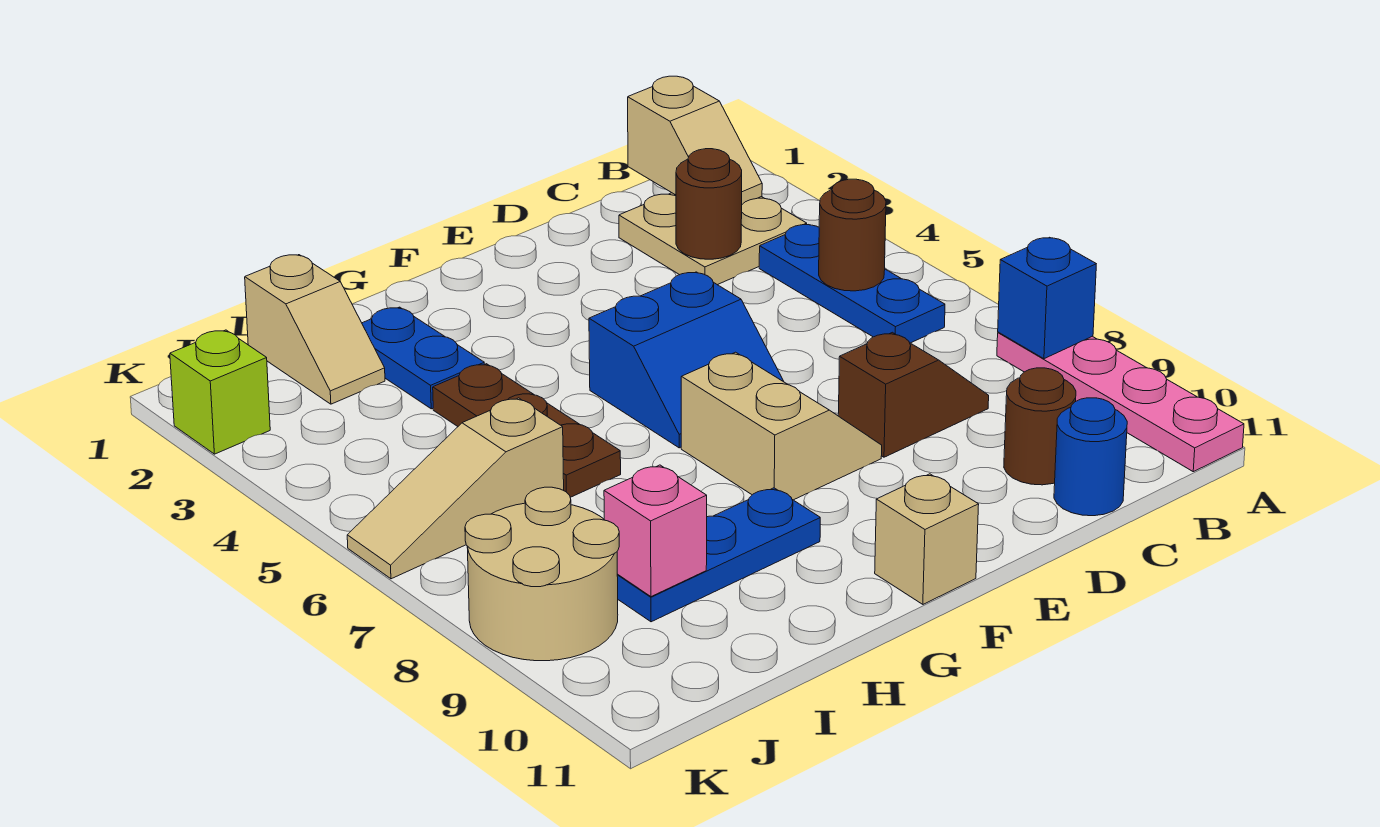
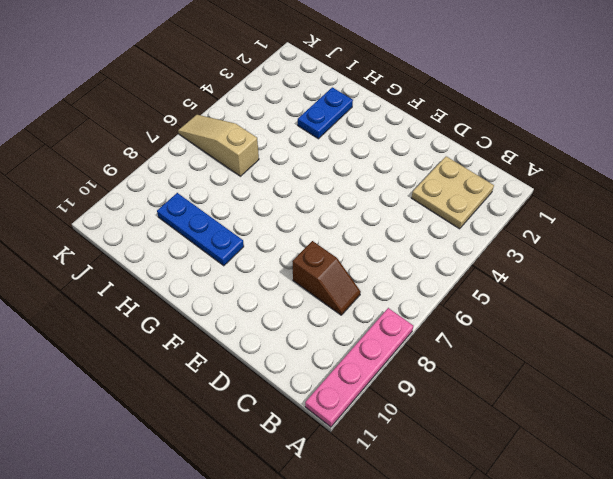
none -> blue 1x3 plate [759,225,945,343]
none -> brown 1x1 round brick [1004,368,1076,485]
none -> blue 1x1 round brick [1054,398,1127,516]

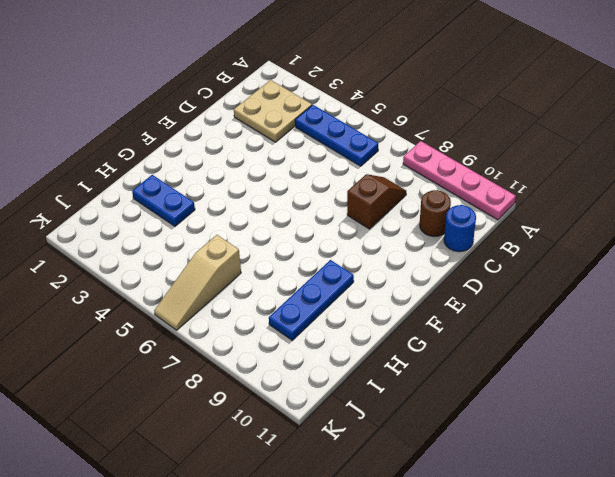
none -> blue 2x2 slope [589,272,784,448]
none -> tan 2x2 slope [681,352,882,500]
none -> tan 1x1 brick [875,474,979,604]

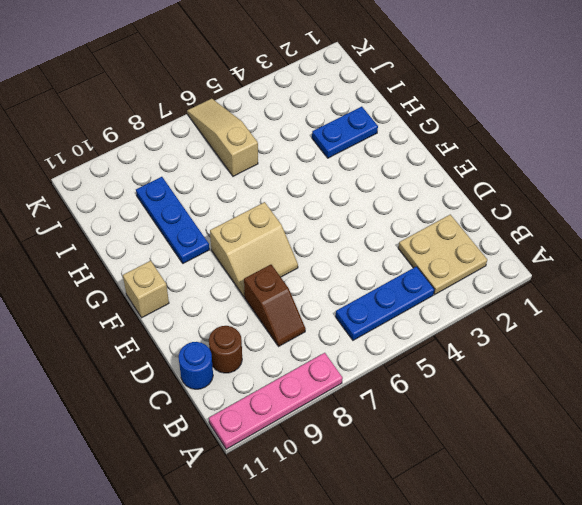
none -> blue 2x2 slope [589,272,784,448]
none -> brown 1x3 plate [433,364,621,497]
none -> tan 1x2 slope [245,255,385,404]

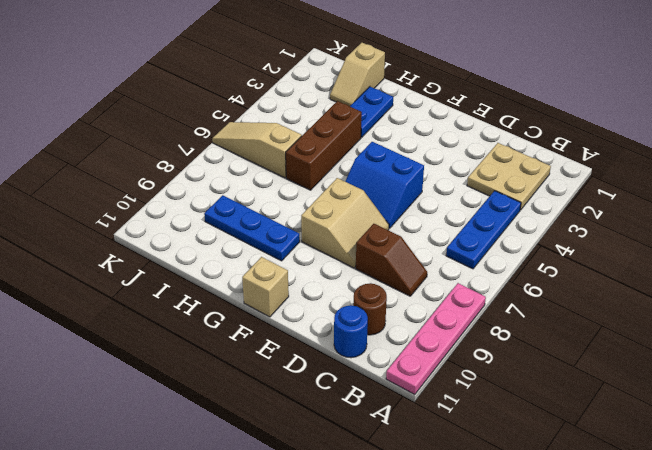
brown 1x3 brick [286,101,362,190] -> brown 1x3 plate [433,364,621,497]
none -> tan 2x2 round brick [465,487,619,661]
none -> lime 1x1 brick [170,330,270,454]
none -> blue 1x1 brick [998,237,1096,359]

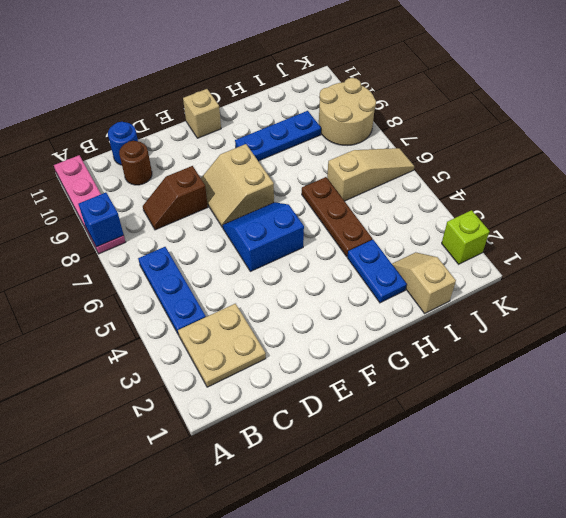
none -> tan 1x2 slope [628,76,762,204]
none -> brown 1x1 round brick [819,179,886,291]
none -> brown 1x1 round brick [676,149,742,259]

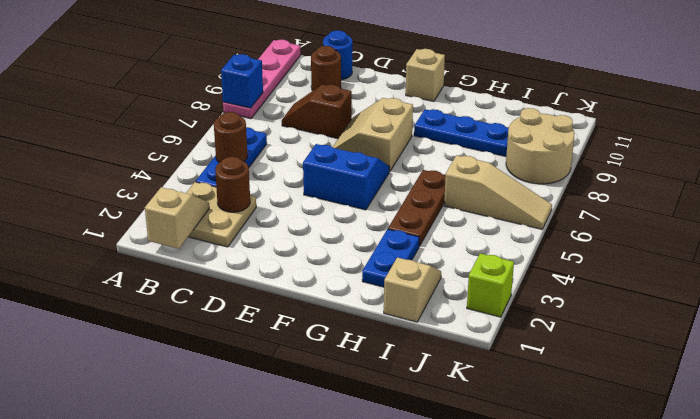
none -> pink 1x1 brick [604,465,707,597]

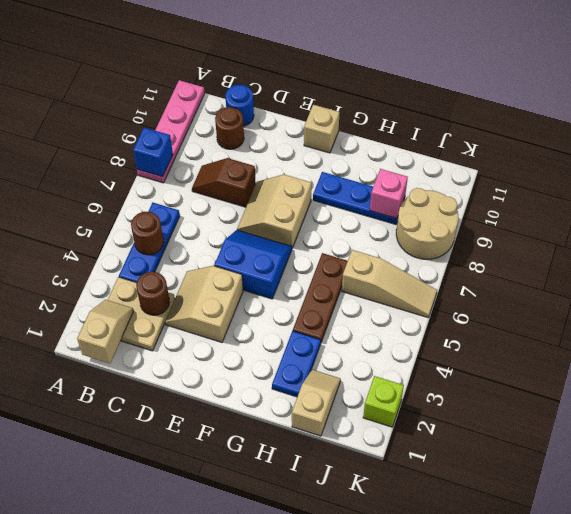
tan 2x2 slope [165,266,243,342] -> none

